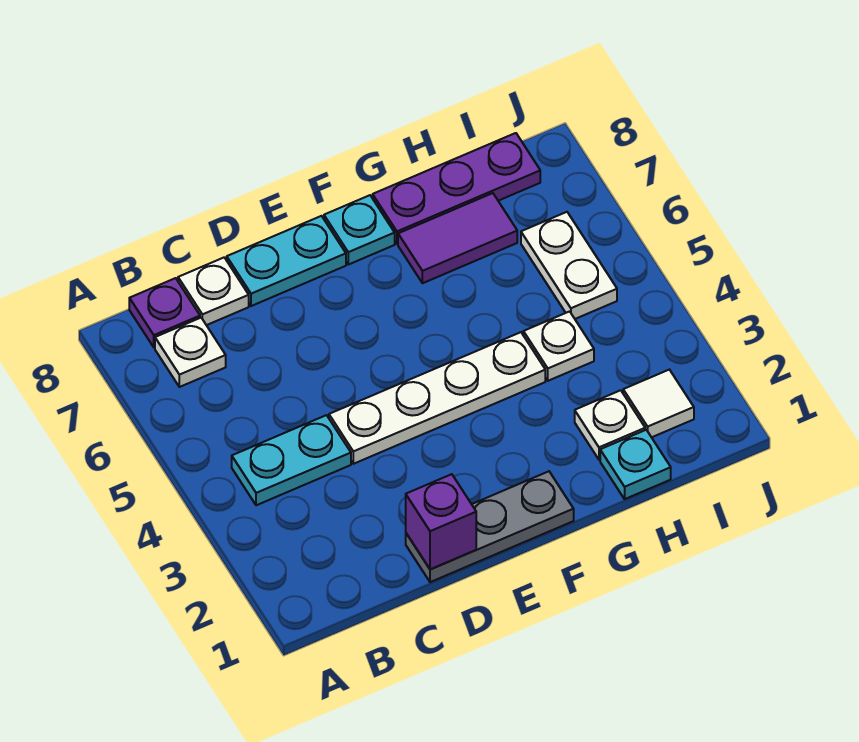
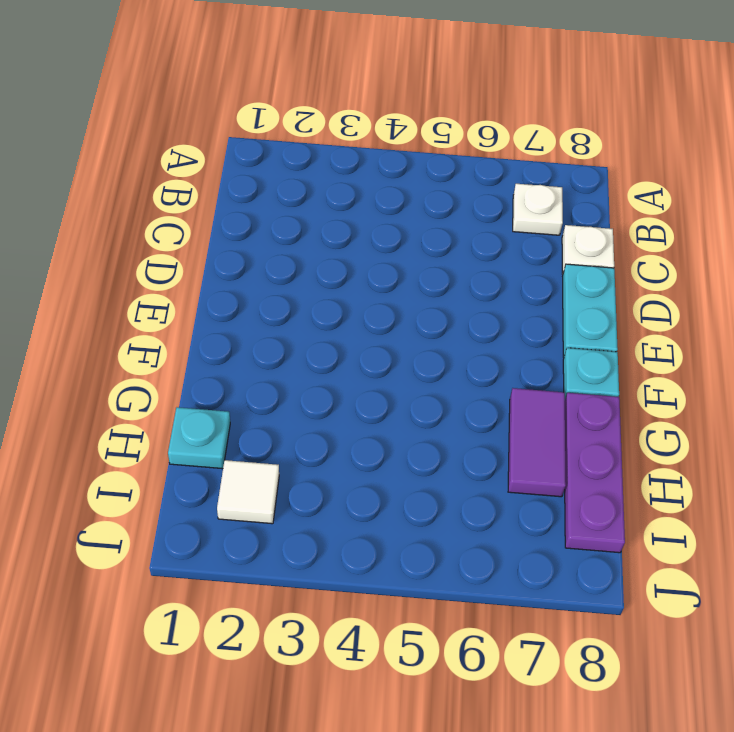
none -> cyan 1x2 plate [232,415,351,505]
none -> purple 1x1 plate [129,278,200,347]
none -> grey 1x3 plate [406,471,574,582]

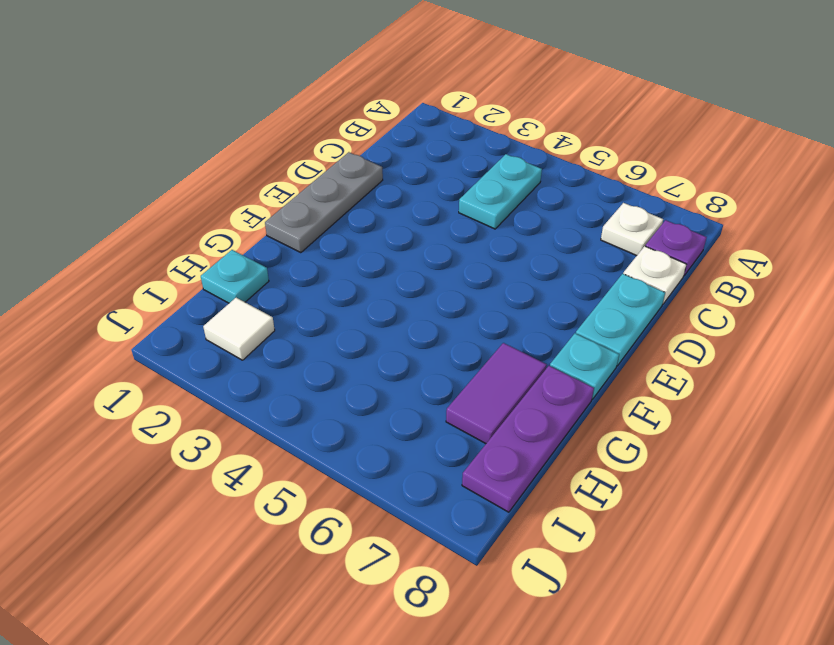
none -> white 1x4 plate [329,332,545,464]
none -> white 1x1 plate [575,390,645,460]
none -> white 1x1 plate [523,311,594,381]

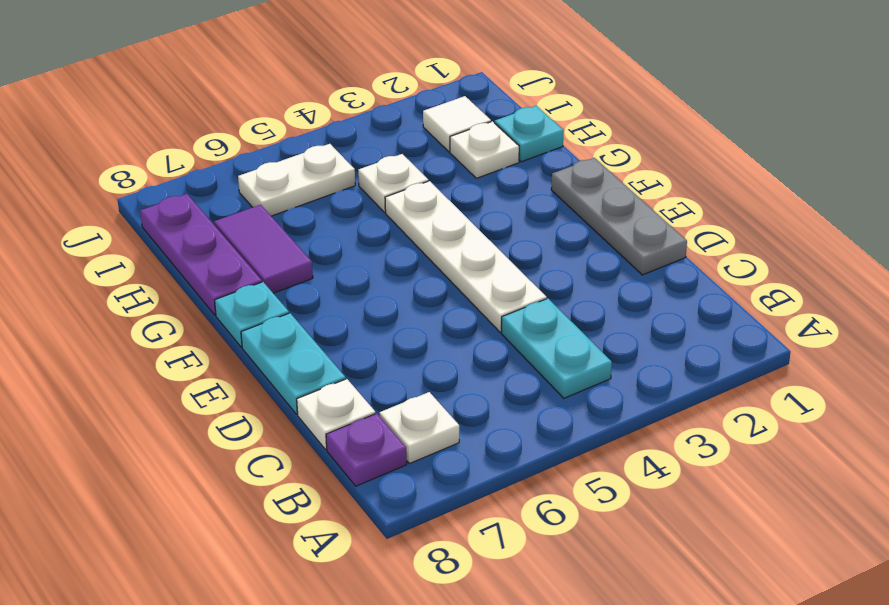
none -> purple 1x1 brick [406,474,476,569]

